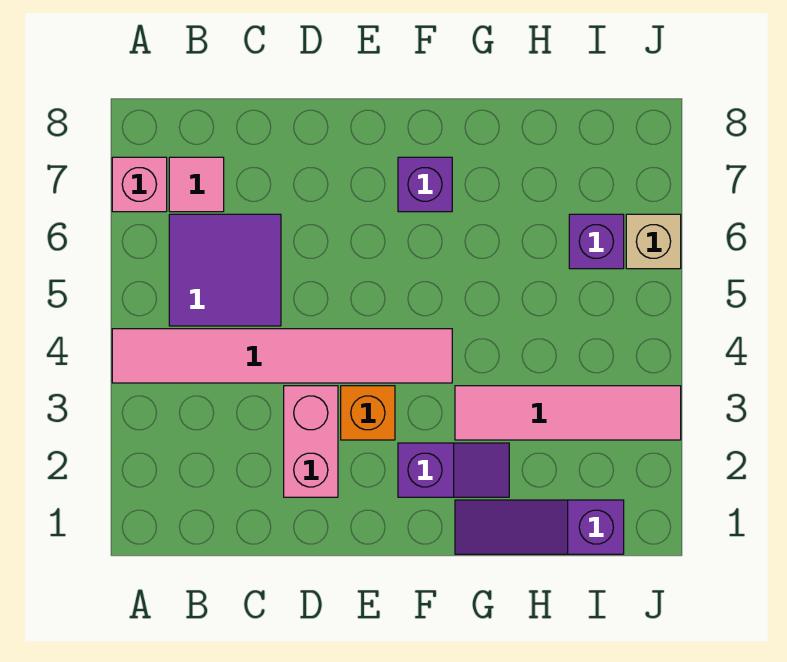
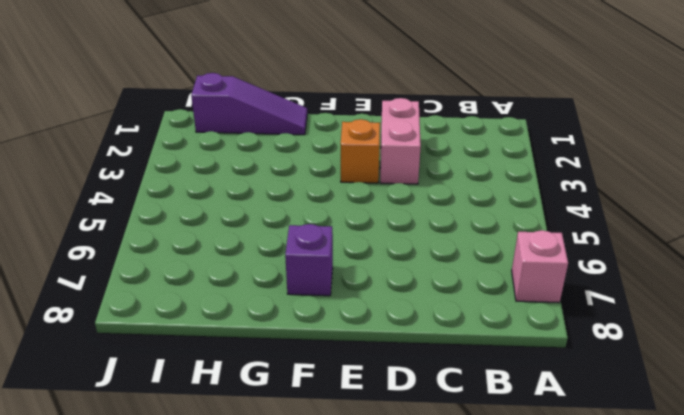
none -> pink 1x6 tile [112,329,452,383]
none -> purple 2x2 tile [169,214,281,326]
none -> pink 1x1 tile [169,157,224,212]

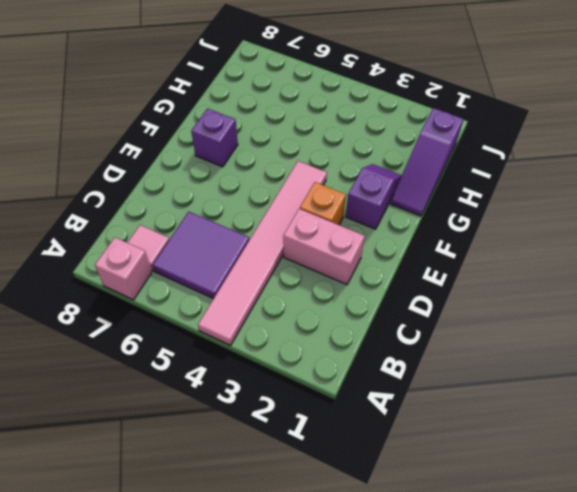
none -> pink 1x4 tile [455,386,681,440]
none -> purple 1x1 brick [569,214,624,269]
none -> tan 1x1 brick [626,214,681,269]

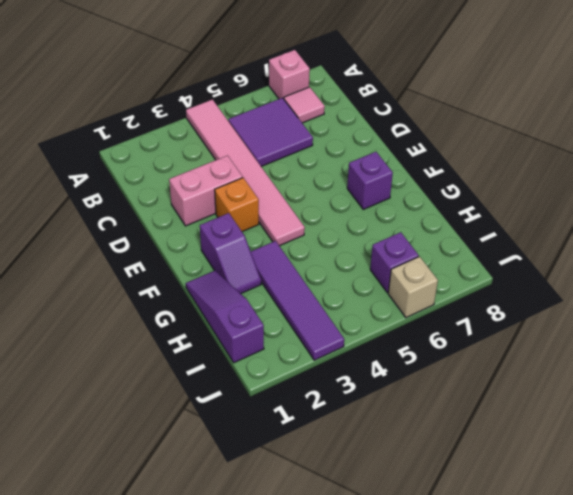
purple 1x4 tile [251,241,344,360] -> pink 1x4 tile [455,386,681,440]

